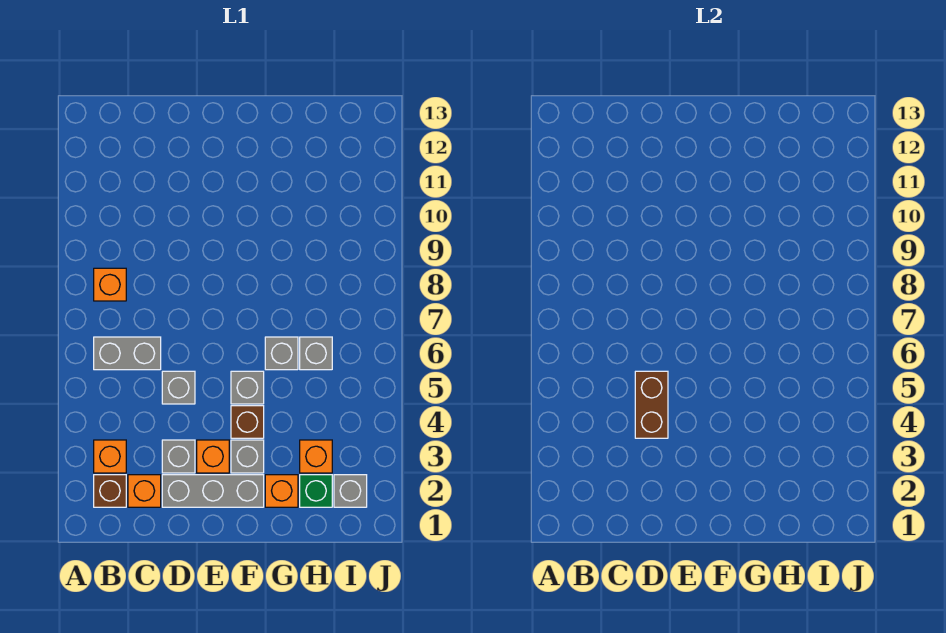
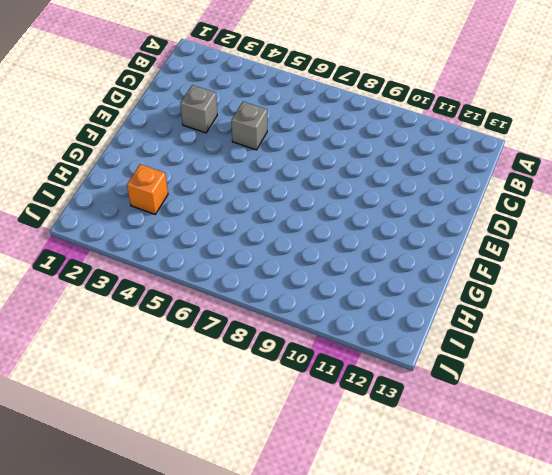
none -> brown 1x1 brick [94,475,126,507]
none -> orange 1x1 brick [94,440,126,473]
none -> grey 1x2 brick [94,337,161,370]

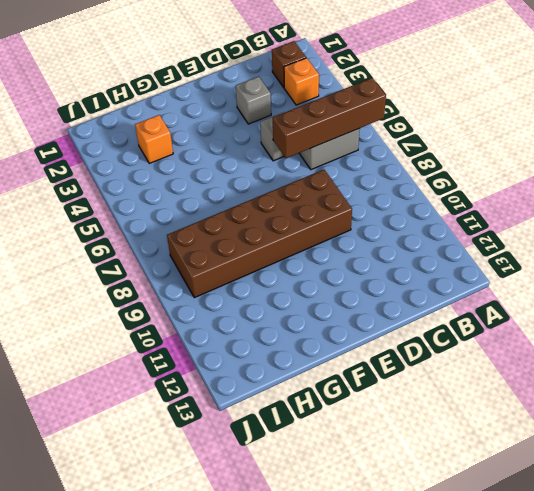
brown 1x4 brick [273,78,386,158] -> none
brown 2x6 brick [167,170,352,298] -> none
none -> orange 1x1 brick [94,268,126,301]
none -> orange 1x1 brick [128,475,161,507]
none -> grey 1x3 brick [162,475,264,507]

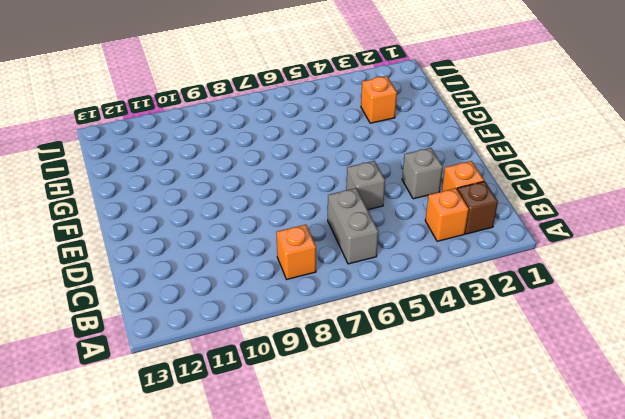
none -> grey 1x3 brick [162,475,264,507]
none -> orange 1x1 brick [197,440,229,473]
none -> grey 1x1 brick [231,440,264,473]

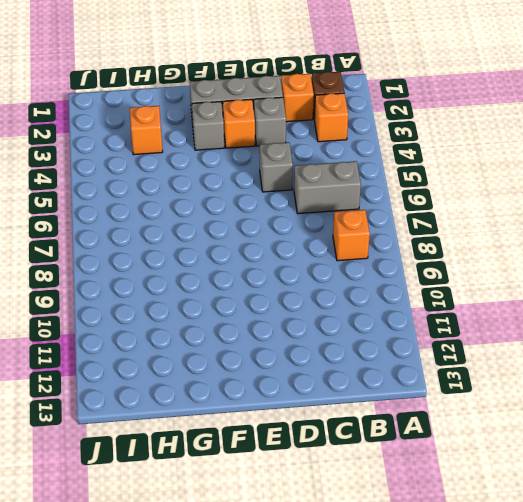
none -> brown 1x1 brick [231,406,264,438]
none -> grey 1x1 brick [231,371,264,404]
none -> orange 1x1 brick [265,475,298,507]

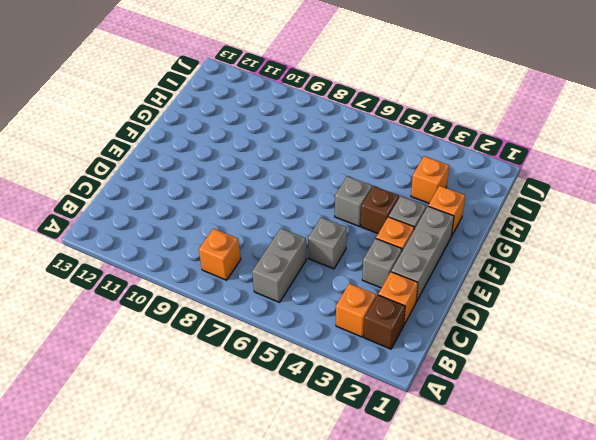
none -> grey 1x1 brick [265,337,298,370]
none -> green 1x1 brick [300,475,332,507]
none -> grey 1x1 brick [300,337,332,370]

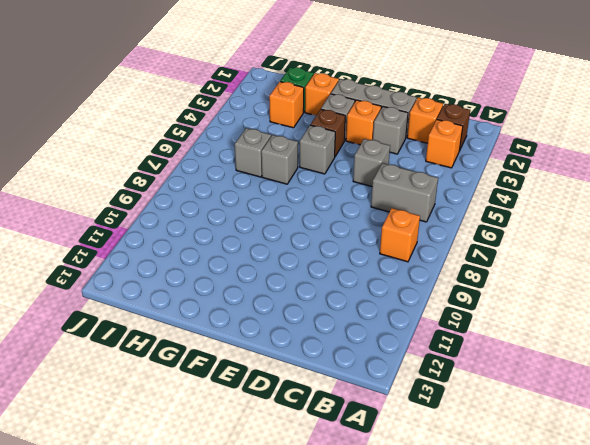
none -> grey 1x1 brick [334,475,367,507]
none -> brown 1x2 brick [635,371,668,438]

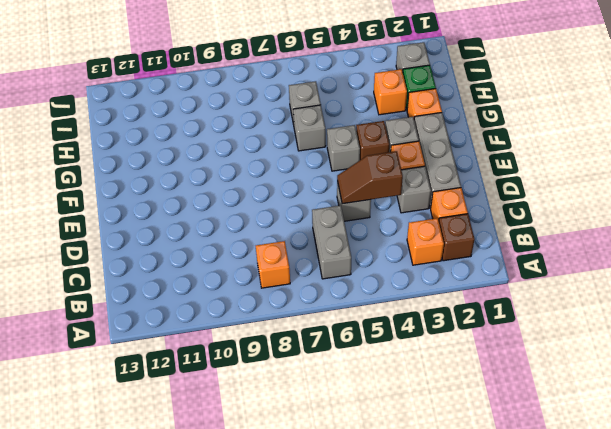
brown 1x2 slope [337,151,403,204] -> brown 1x2 brick [635,371,668,438]

